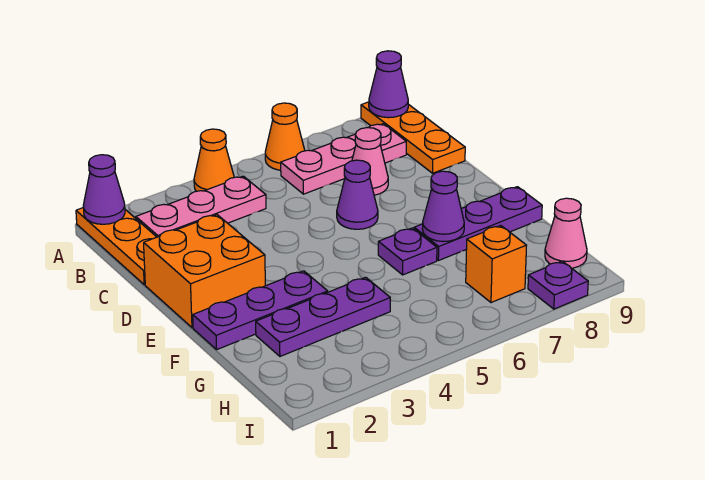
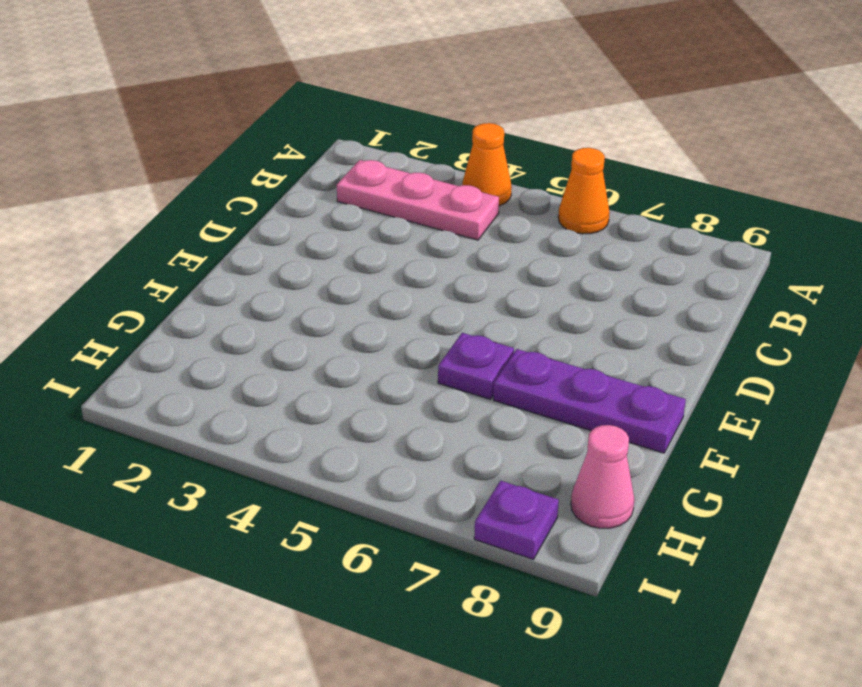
none -> orange 1x3 plate [76,208,156,285]
none -> orange 1x3 plate [361,102,465,173]
none -> pink 1x3 plate [281,124,406,194]

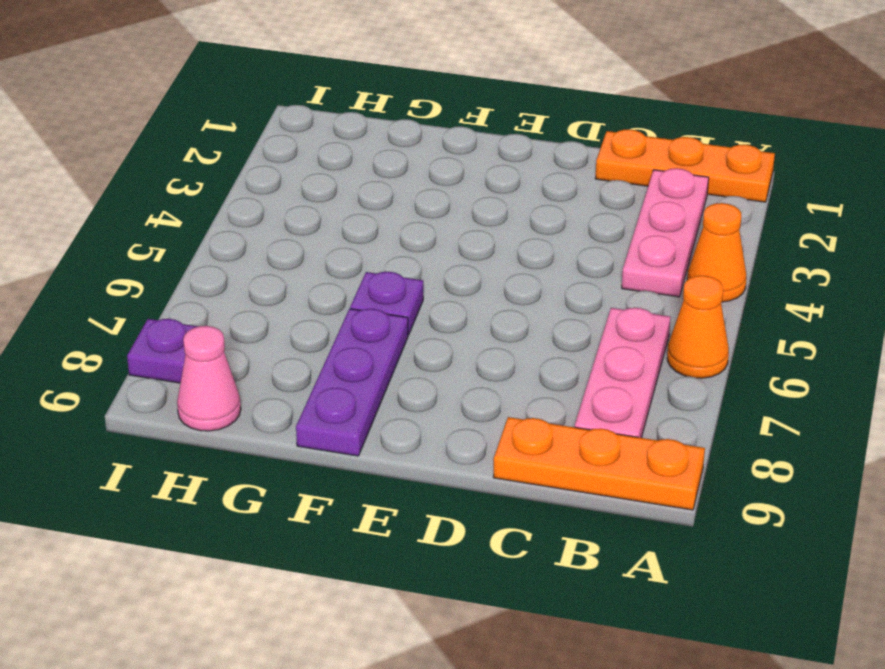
none -> pink 1x1 cone [352,128,388,195]
none -> orange 2x2 brick [144,215,265,328]
none -> purple 1x1 cone [337,160,378,229]

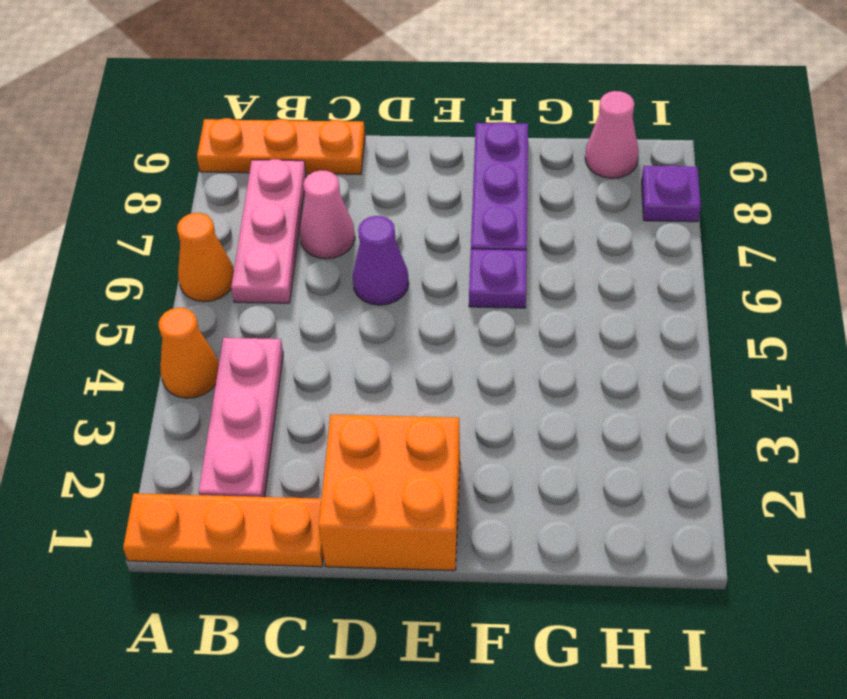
none -> purple 1x3 plate [193,271,328,349]
none -> purple 1x3 plate [256,277,390,356]
none -> orange 1x1 brick [466,226,527,303]

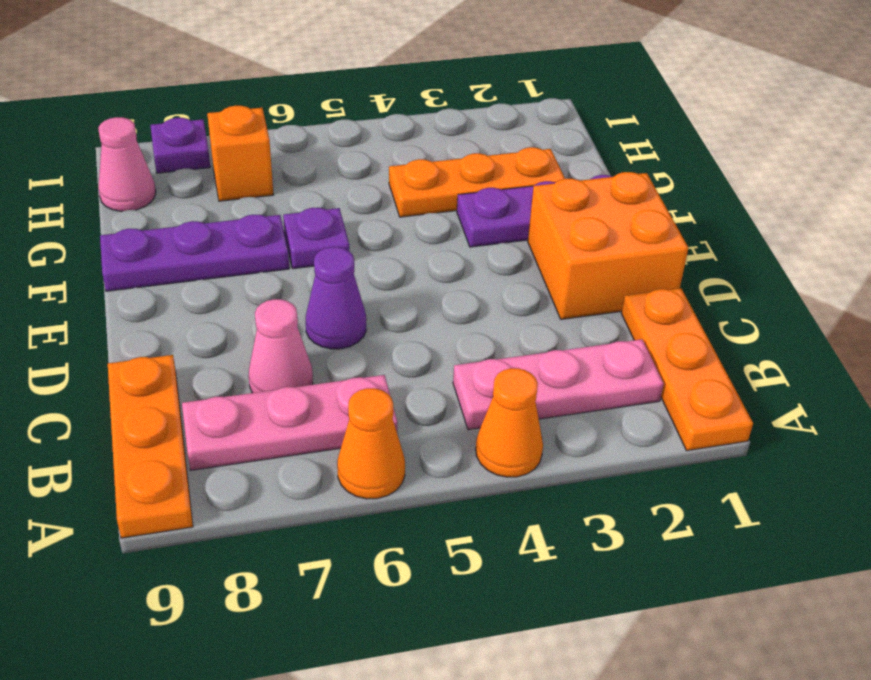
orange 1x3 plate [389,147,565,217] -> purple 1x3 plate [256,277,390,356]
none -> purple 1x1 cone [83,155,125,224]
none -> purple 1x1 cone [369,51,408,118]
none -> purple 1x1 cone [422,171,464,242]

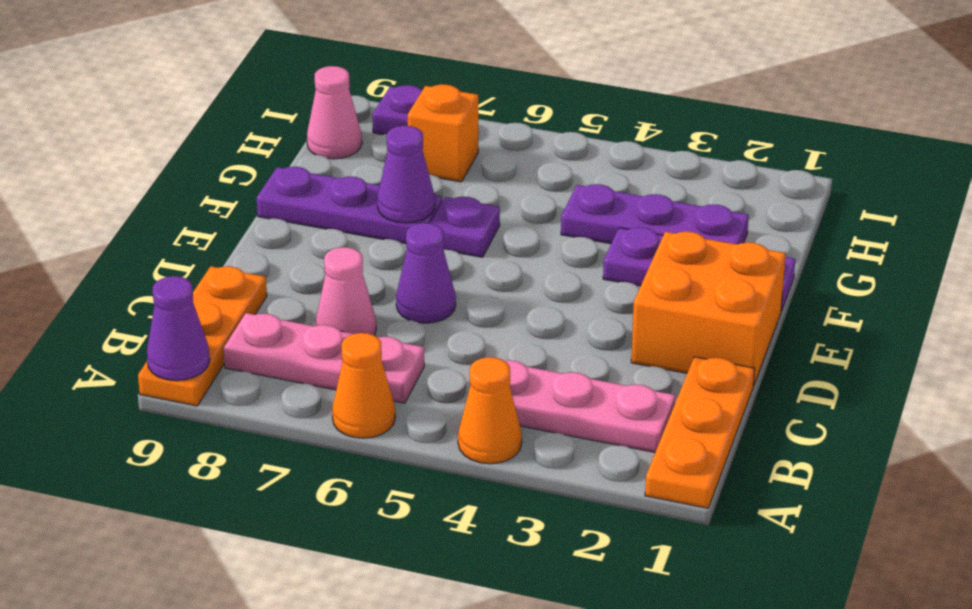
none -> purple 1x1 cone [83,155,125,224]

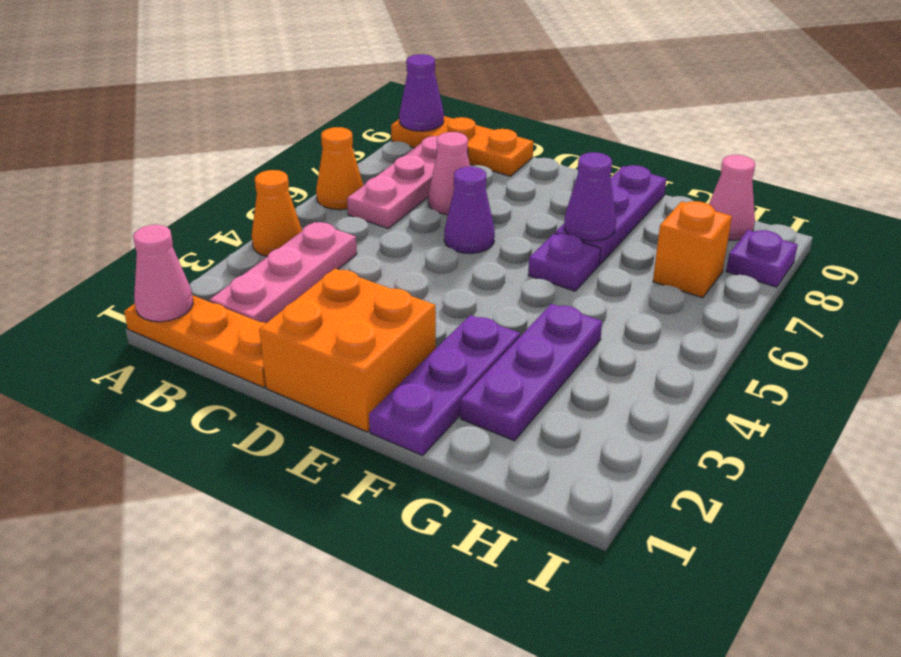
pink 1x1 cone [133,225,193,322] -> purple 1x1 cone [83,155,125,224]

